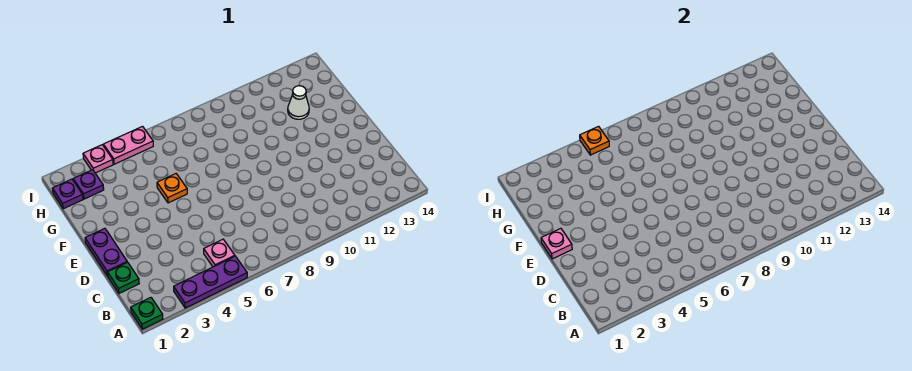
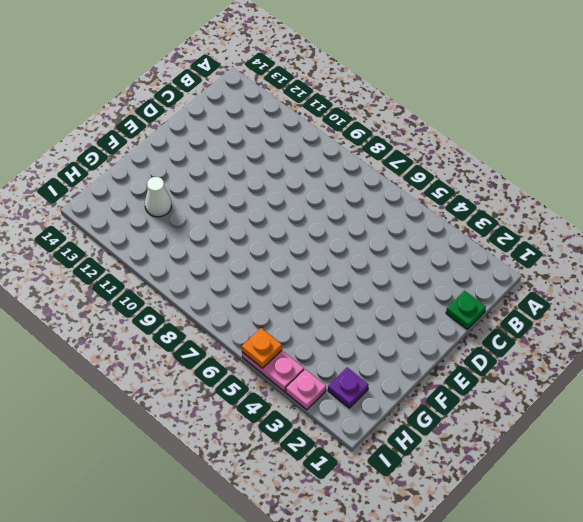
none -> green 1x1 plate [131,298,163,329]
none -> purple 1x3 plate [174,256,247,308]
none -> pink 1x1 plate [204,239,235,267]

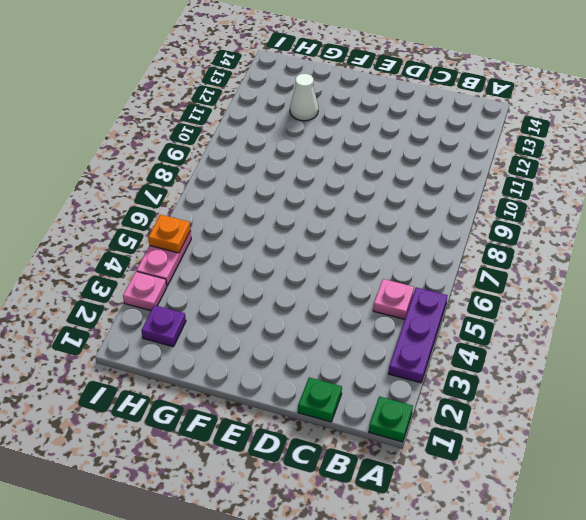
none -> purple 1x2 plate [85,228,127,276]
none -> orange 1x1 plate [157,174,187,203]
none -> purple 1x1 plate [52,179,83,209]

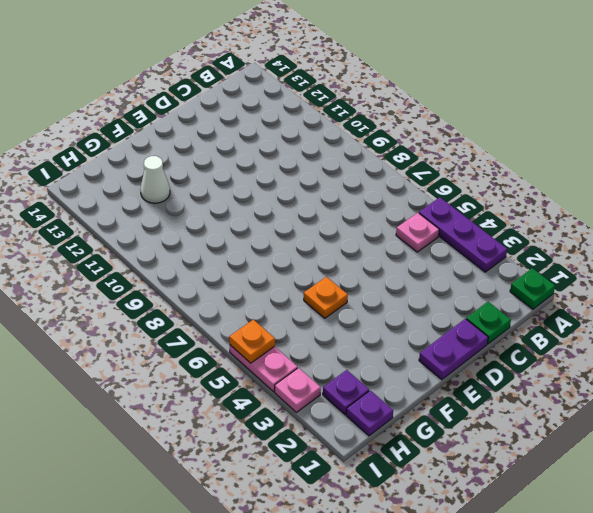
none -> pink 1x1 plate [541,228,572,259]

